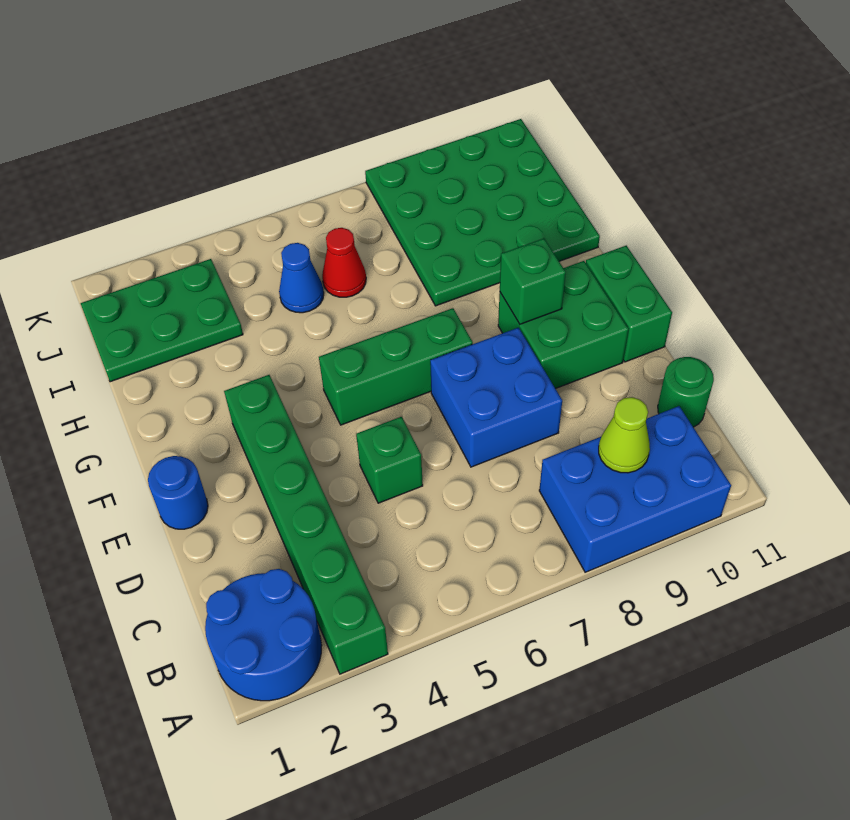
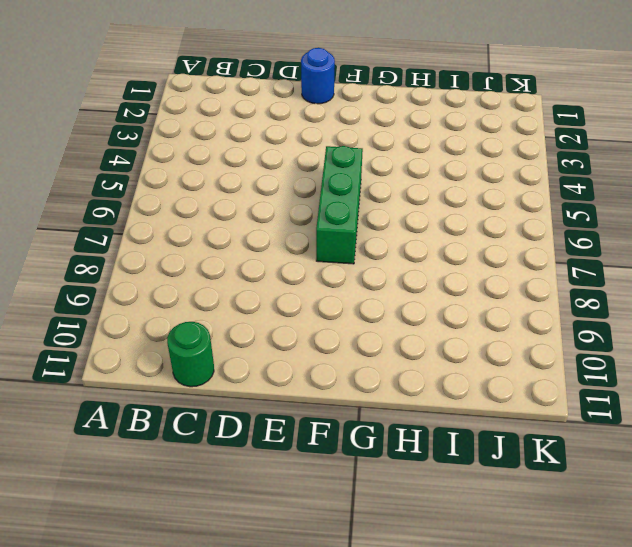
none -> blue 2x2 round brick [205,569,322,701]
none -> green 1x6 brick [224,375,388,674]
none -> blue 2x3 brick [539,406,731,572]

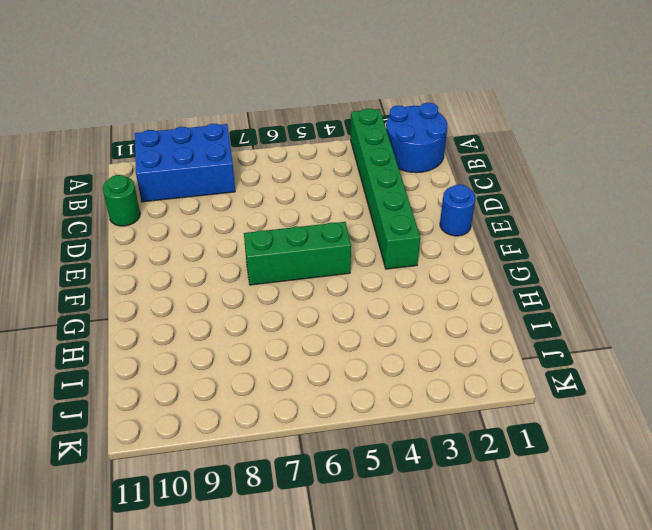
none -> green 1x1 brick [356,417,423,503]
none -> blue 2x2 brick [430,328,562,467]
none -> green 2x2 brick [498,261,629,389]

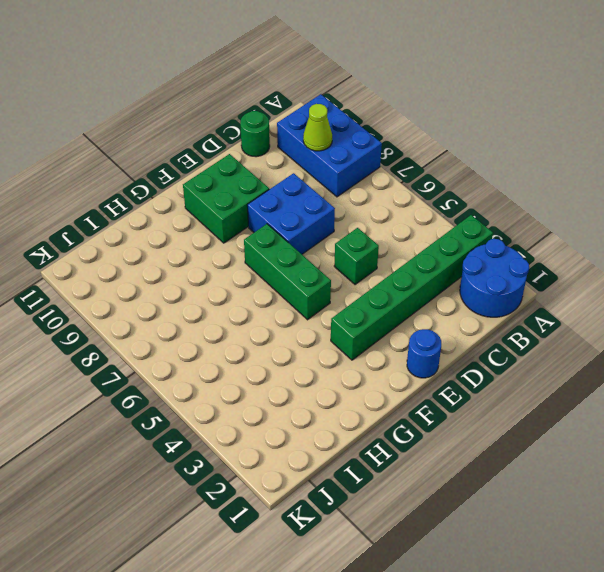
none -> green 1x2 brick [586,246,672,362]
none -> green 4x4 plate [365,119,600,306]
none -> green 2x3 plate [81,259,243,382]

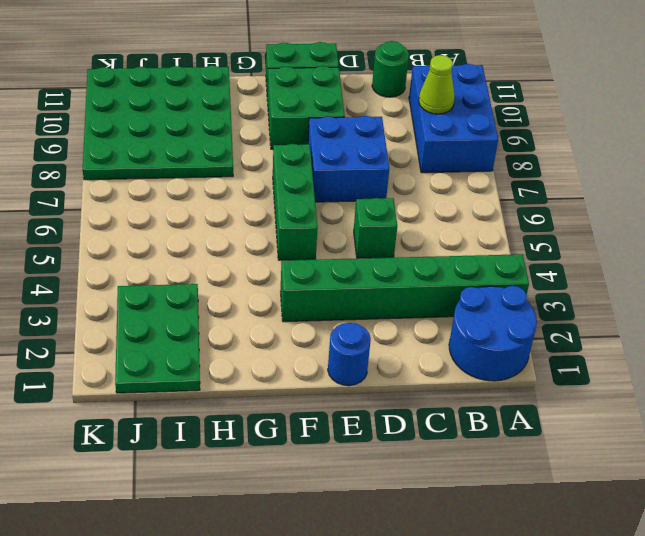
none -> blue 1x1 cone [279,243,324,313]
none -> red 1x1 cone [322,228,366,297]
none -> green 1x1 brick [500,238,566,324]

